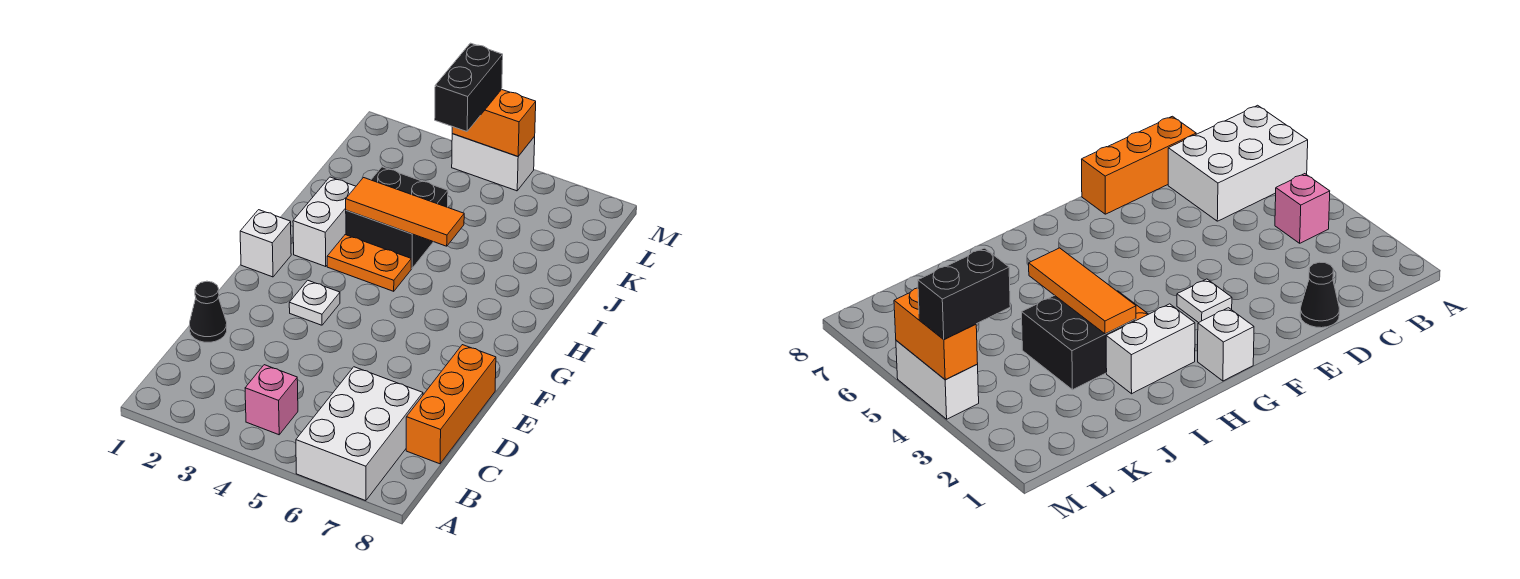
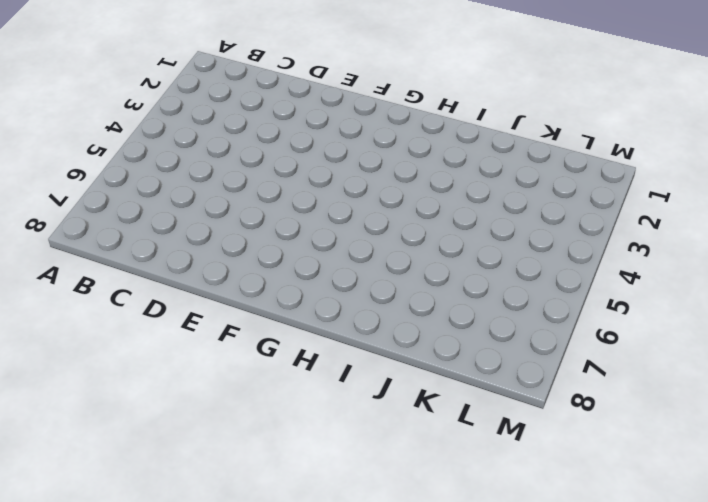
none -> white 2x3 brick [296,367,423,501]
none -> pink 1x1 brick [245,365,298,435]
none -> orange 1x3 brick [406,345,496,464]

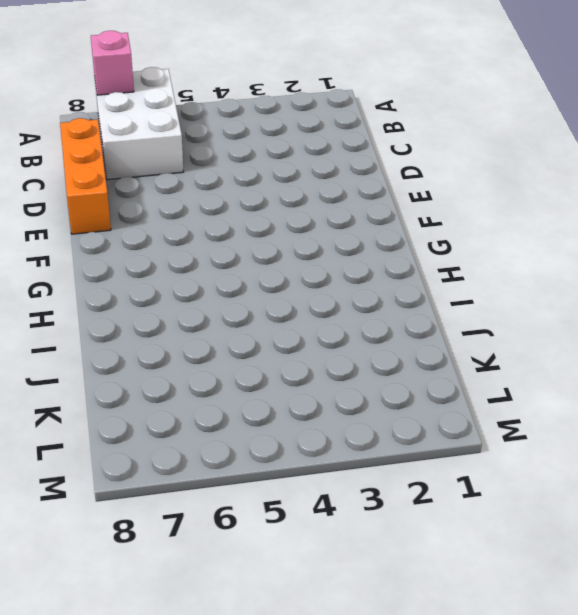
pink 1x1 brick [91,31,134,95] -> pink 1x1 brick moved to [245,365,298,435]
none -> black 1x1 cone [189,281,227,342]
none -> white 1x1 plate [289,280,340,325]
none -> white 1x1 brick [240,210,291,277]

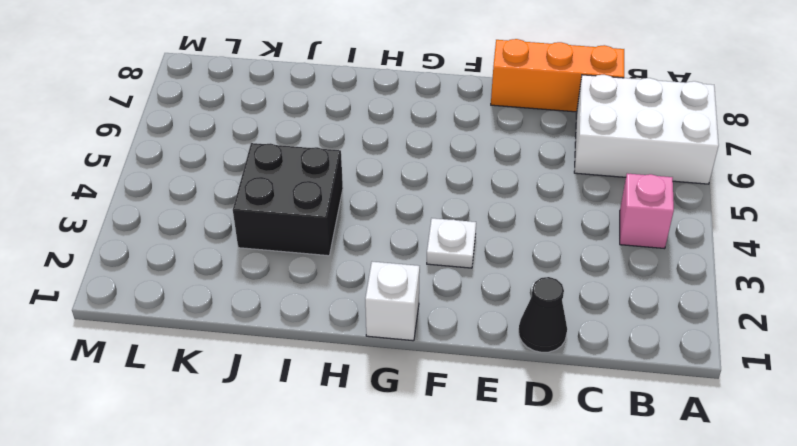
none -> white 1x2 brick [293,177,356,266]
none -> orange 1x2 plate [327,235,411,291]
none -> white 1x2 brick [452,134,535,191]

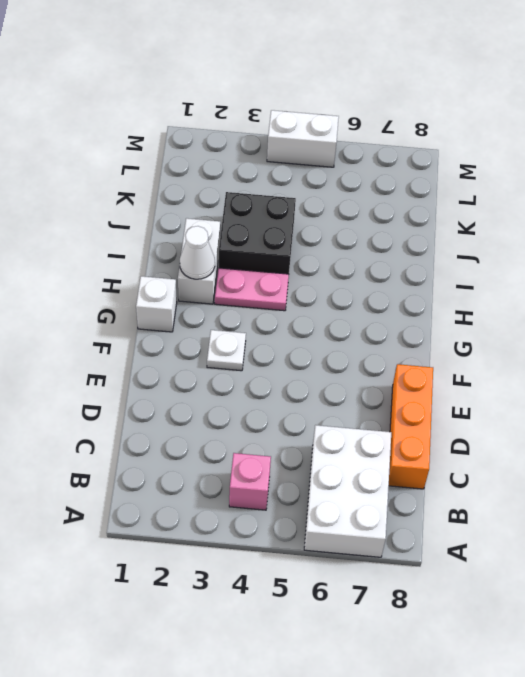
white 1x1 cone [180,226,215,279] -> none
pink 1x2 plate [215,268,289,311] -> orange 1x2 plate [327,235,411,291]
none -> black 1x1 cone [189,281,227,342]
none -> orange 1x3 tile [346,178,464,246]
none -> orange 1x2 brick [452,90,536,156]

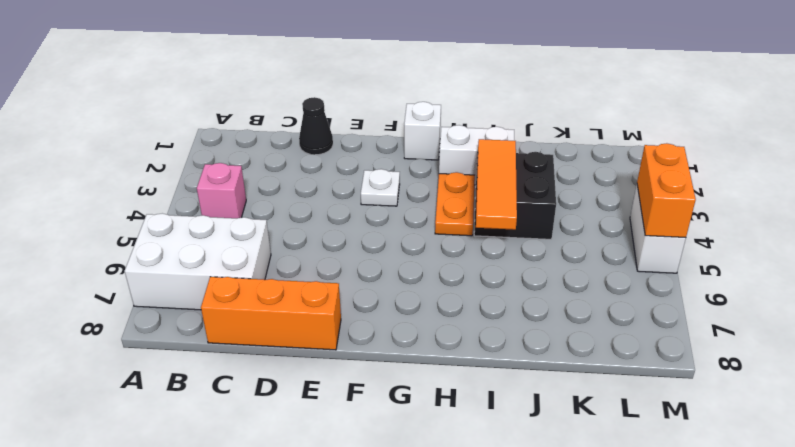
none -> black 1x2 brick [435,43,503,131]

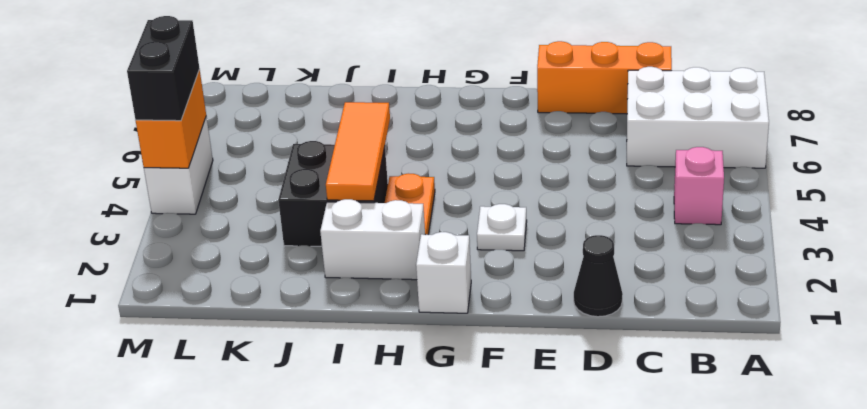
black 1x2 brick [127,16,200,121] -> black 1x2 brick turned to [435,43,503,131]

